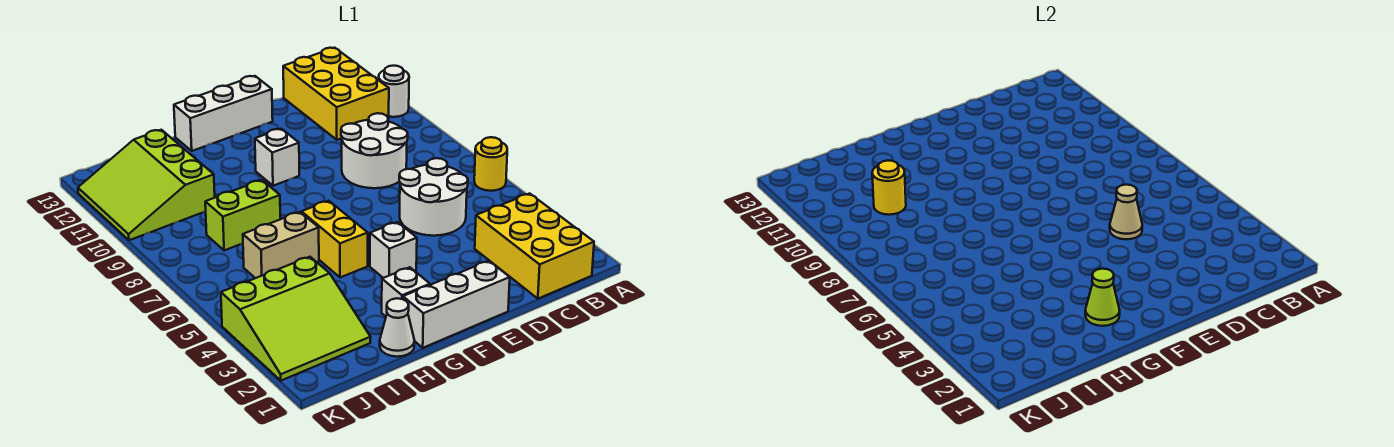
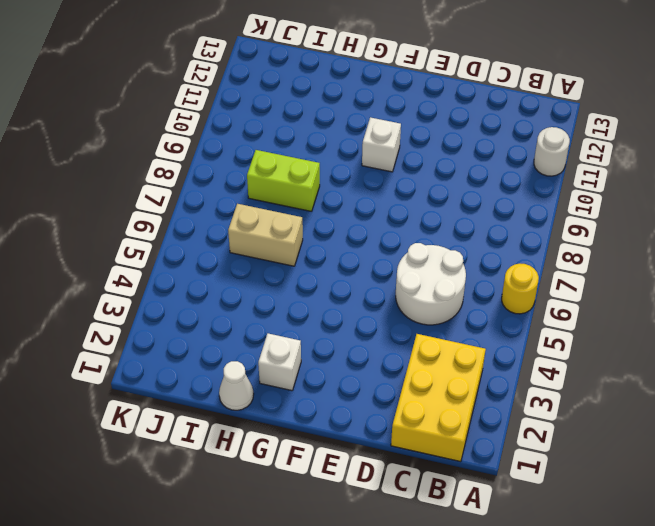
none -> yellow 2x3 brick [283,48,389,140]
none -> white 2x2 round brick [341,113,408,188]
none -> white 1x3 brick [403,261,510,348]

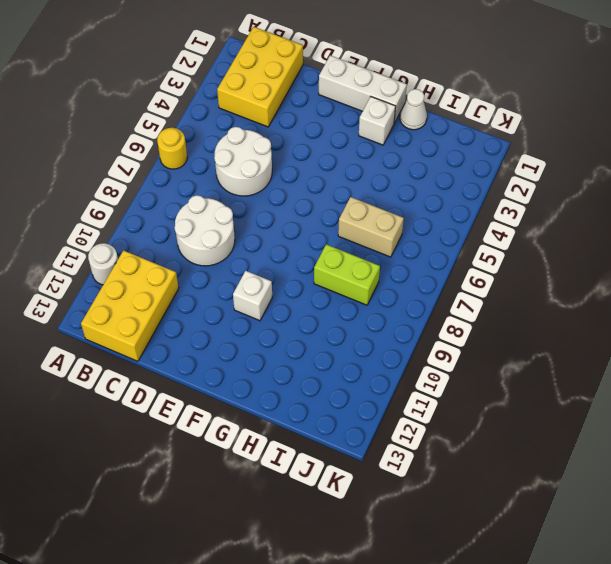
none -> white 1x3 brick [174,76,273,151]
none -> white 1x1 brick [370,222,417,278]
none -> yellow 1x2 brick [301,201,368,277]

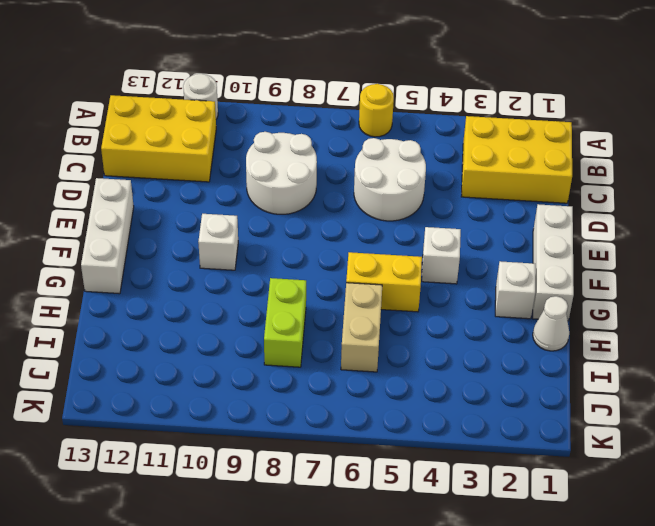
none -> lime 3x3 slope [221,257,371,381]
none -> lime 3x3 slope [78,130,215,240]
none -> tan 1x1 cone [1110,185,1142,239]

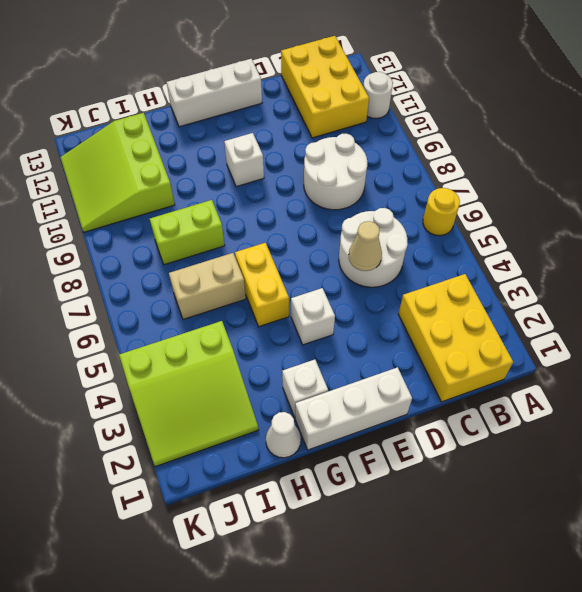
none -> lime 1x1 cone [1085,269,1120,326]
none -> yellow 1x1 round brick [872,161,906,215]

